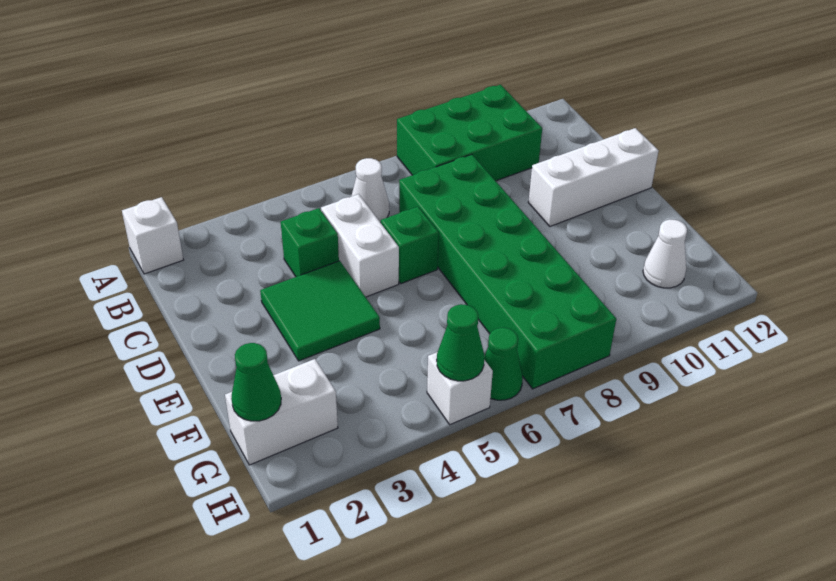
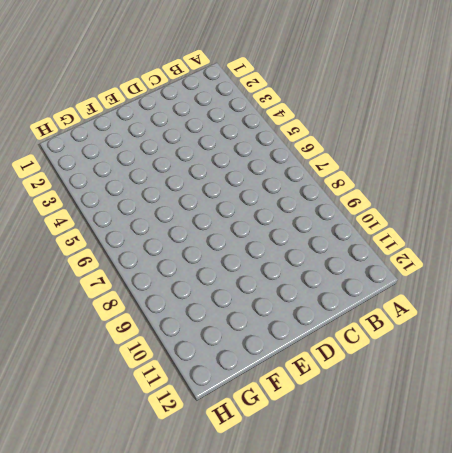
none -> white 1x1 brick [122,197,183,274]
none -> green 2x3 brick [397,85,542,181]
none -> white 1x1 cone [352,158,389,222]

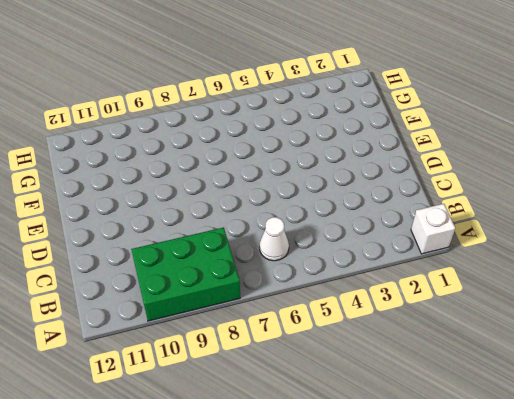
none -> green 1x1 brick [281,208,339,277]
none -> white 1x2 brick [321,194,399,297]
none -> green 2x6 brick [399,154,616,389]

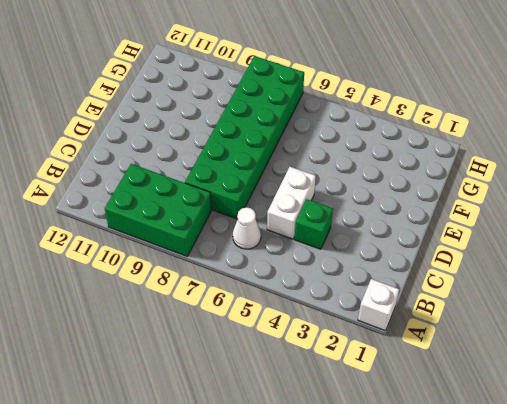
none -> green 2x2 tile [260,261,380,361]
none -> green 1x1 brick [380,207,439,283]
none -> white 1x3 brick [528,128,658,226]

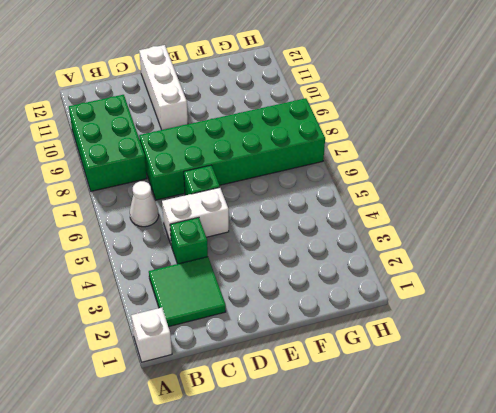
green 2x2 tile [149,257,226,327] -> green 2x2 tile moved to [260,261,380,361]
none -> white 1x2 brick [225,359,338,465]
none -> white 1x1 cone [643,220,687,288]
none -> white 1x1 brick [427,352,493,425]

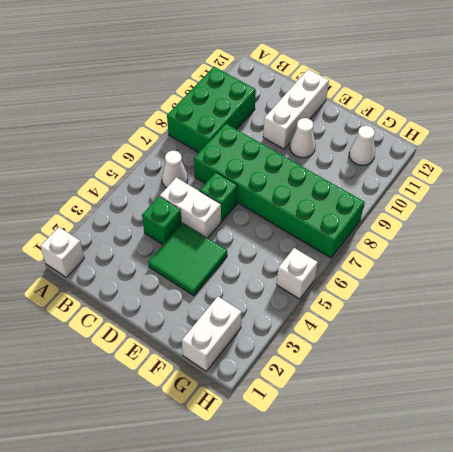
white 1x1 cone [290,118,316,158] -> none
none -> green 1x1 cone [484,328,523,400]
none -> green 1x1 cone [231,343,281,421]
none -> green 1x1 cone [437,304,484,381]

